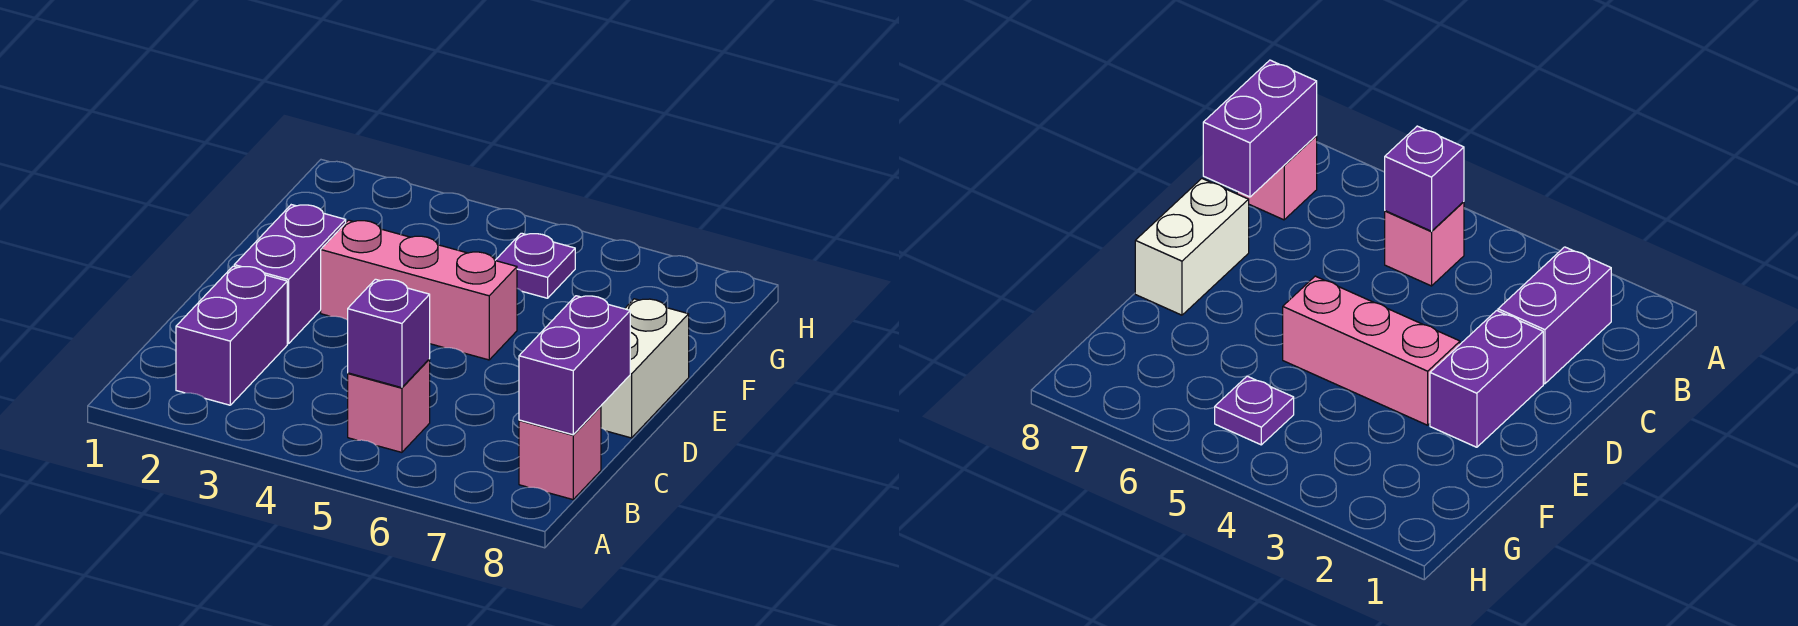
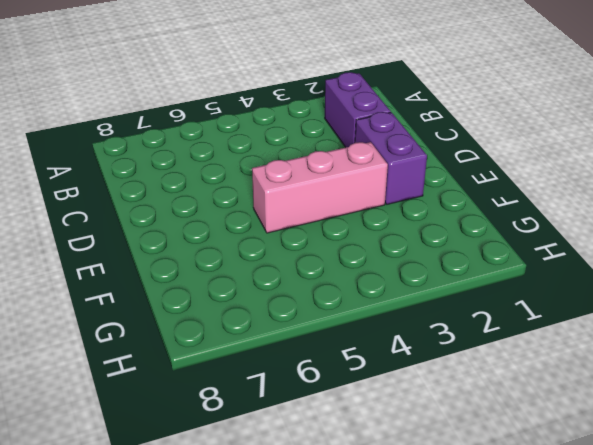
none -> pink 1x1 brick [348,359,430,452]
none -> pink 1x1 brick [519,406,601,499]

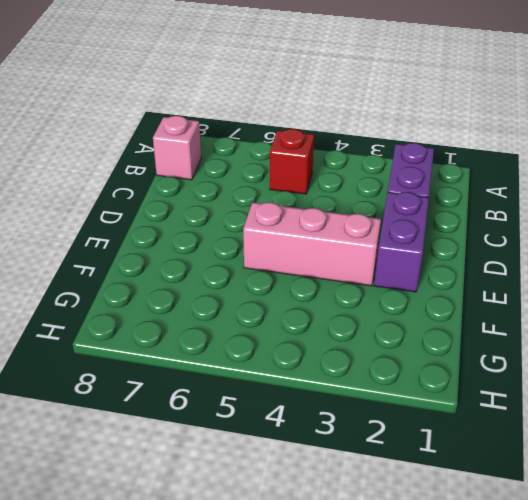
red 1x1 brick [270,129,314,194] -> pink 1x1 brick [348,359,430,452]
none -> white 1x2 brick [601,299,689,438]
none -> purple 1x1 plate [495,233,575,298]

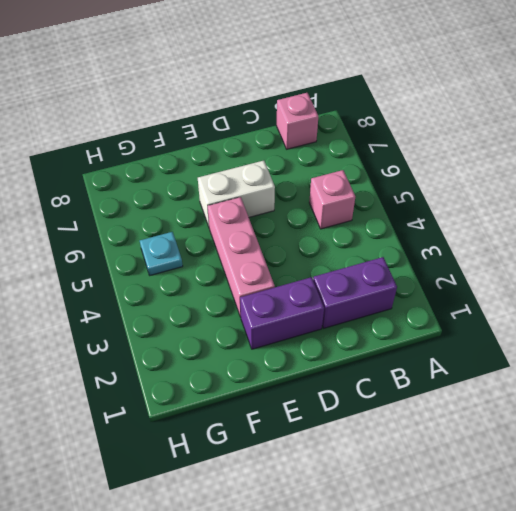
white 1x2 brick [198,161,275,227] -> white 1x2 brick moved to [601,299,689,438]
cyan 1x1 plate [140,232,183,275] -> purple 1x1 plate [495,233,575,298]
none -> purple 1x1 brick [348,279,430,388]
none -> purple 1x2 brick [519,296,630,435]

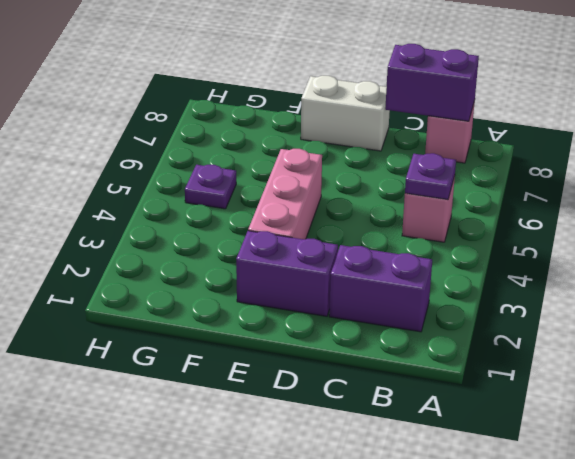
purple 1x1 plate [405,153,456,200] -> purple 1x1 brick [348,279,430,388]

